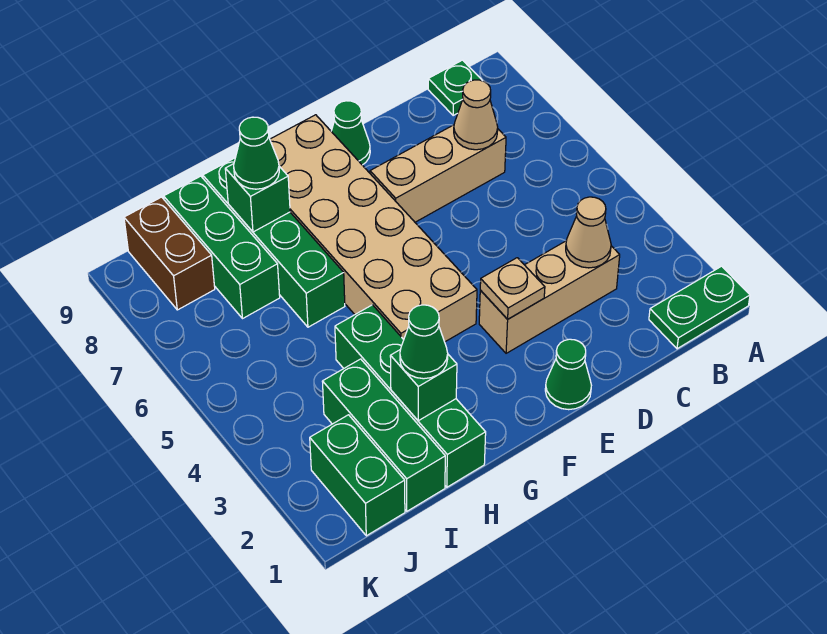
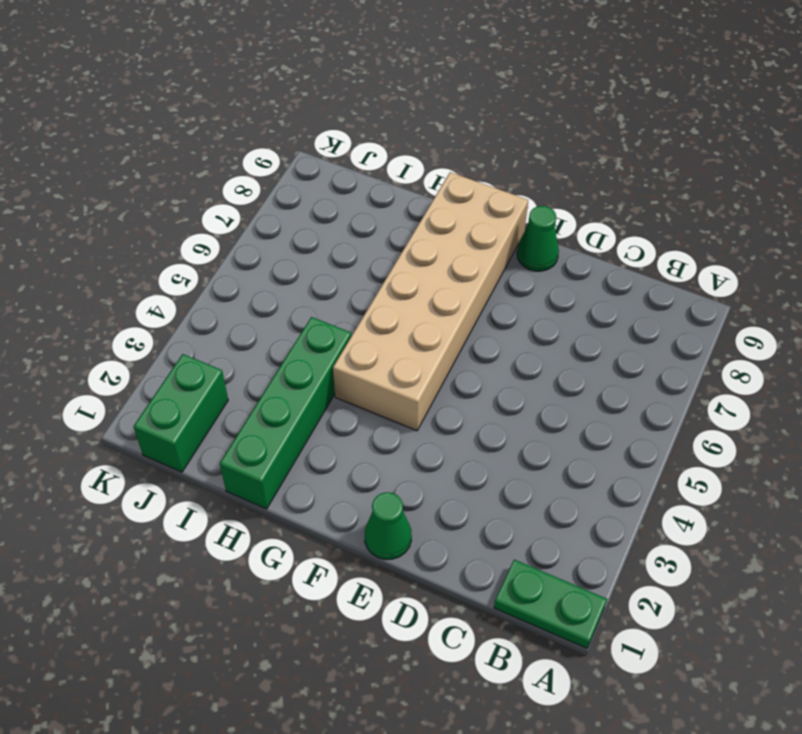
none -> green 1x1 plate [428,60,482,116]
none -> tan 1x3 brick [479,241,620,353]
none -> tan 1x3 brick [370,125,506,222]

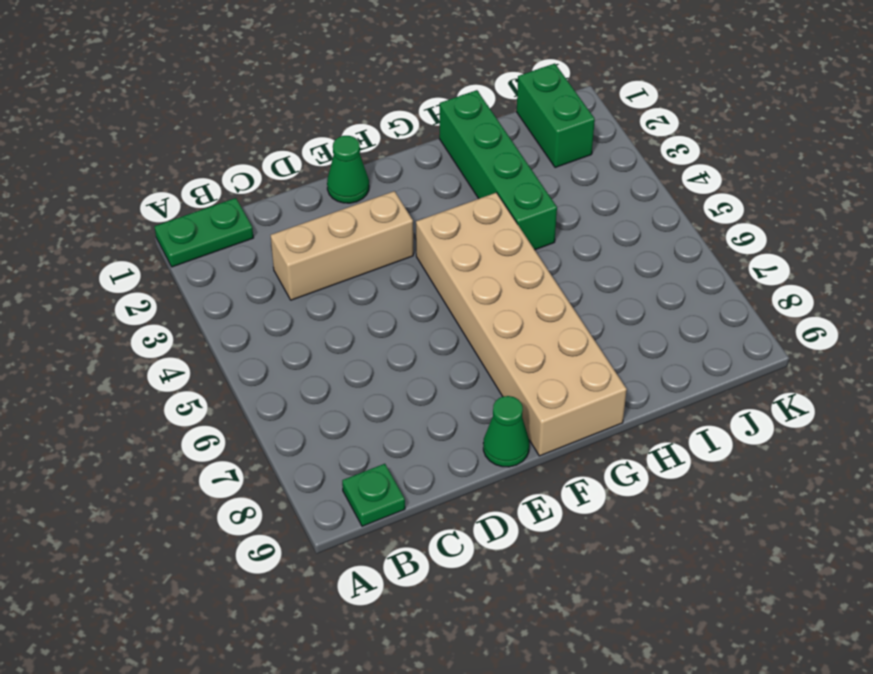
none -> tan 1x3 brick [370,125,506,222]
none -> green 1x4 brick [203,158,345,327]
none -> green 1x3 brick [322,359,445,511]

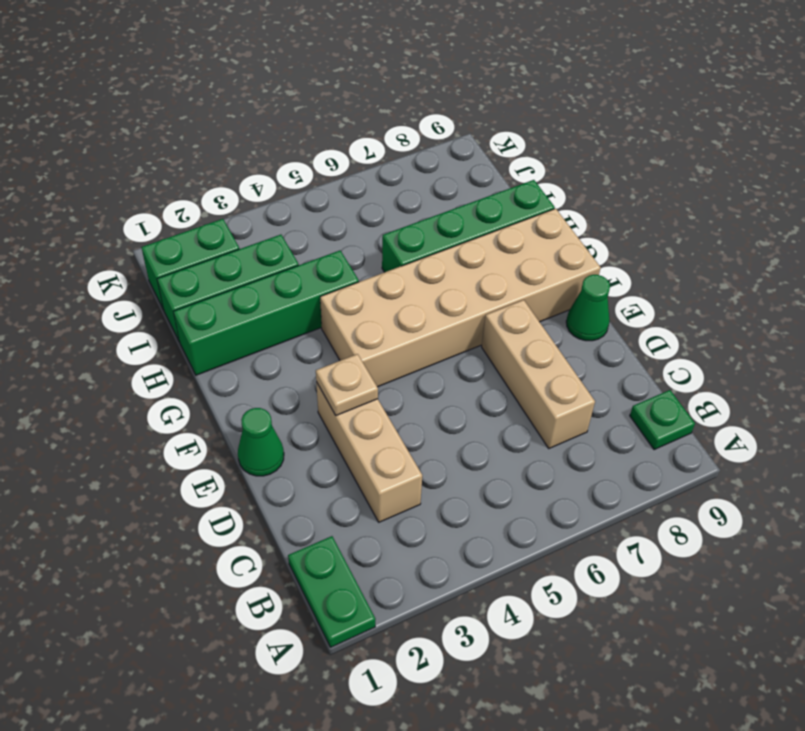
none -> green 1x3 brick [164,176,280,319]
none -> brown 1x2 brick [124,197,215,310]
none -> tan 1x1 cone [566,197,611,268]

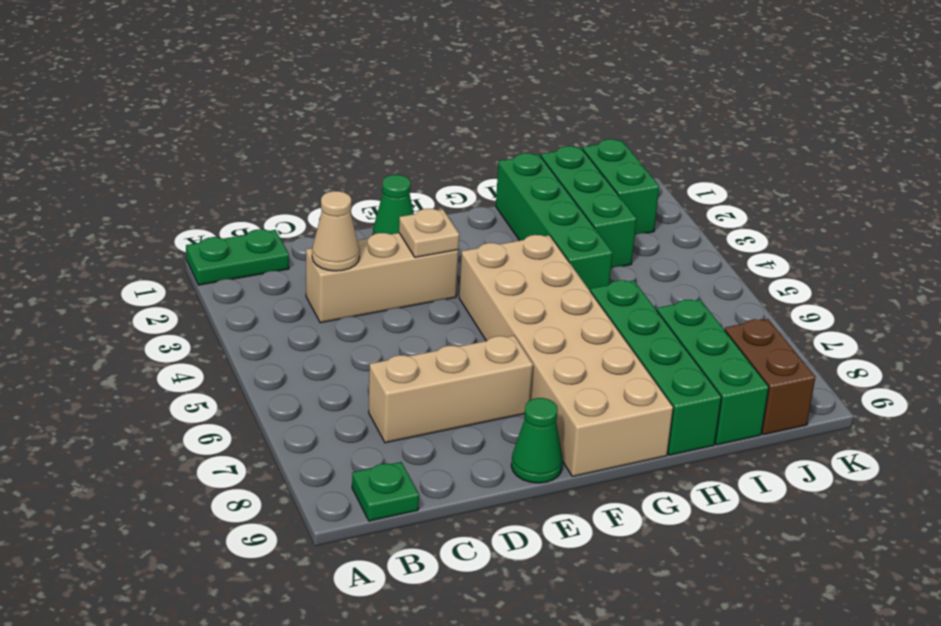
none -> tan 1x1 cone [454,80,498,150]
none -> green 1x1 brick [390,349,457,421]
none -> green 1x1 brick [225,164,290,232]

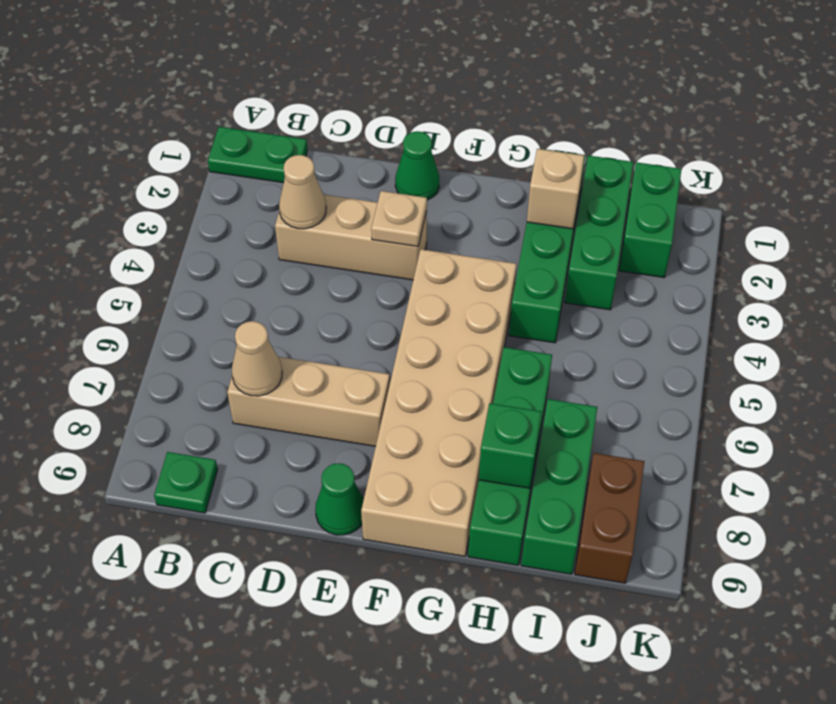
tan 1x1 brick [527,149,584,229] -> green 1x1 brick [390,349,457,421]
none -> green 1x1 cone [400,305,448,379]
none -> green 1x1 cone [234,117,279,189]

